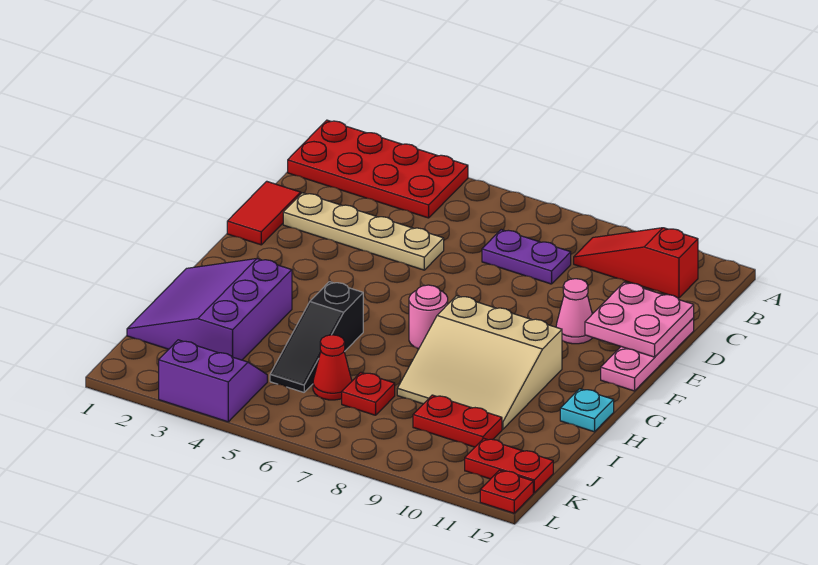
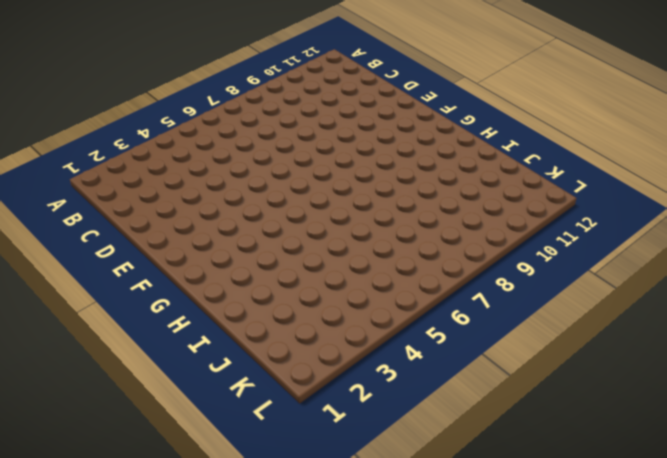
none -> red 2x4 plate [288,120,468,218]
none -> red 1x3 slope [574,228,698,298]
none -> purple 1x2 plate [482,230,571,284]

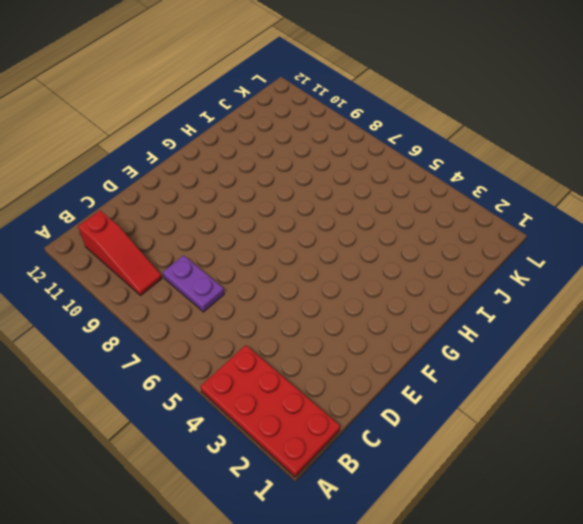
none -> red 1x2 tile [227,181,301,245]
none -> tan 1x4 plate [283,193,444,270]
none -> pink 1x3 plate [601,318,694,391]

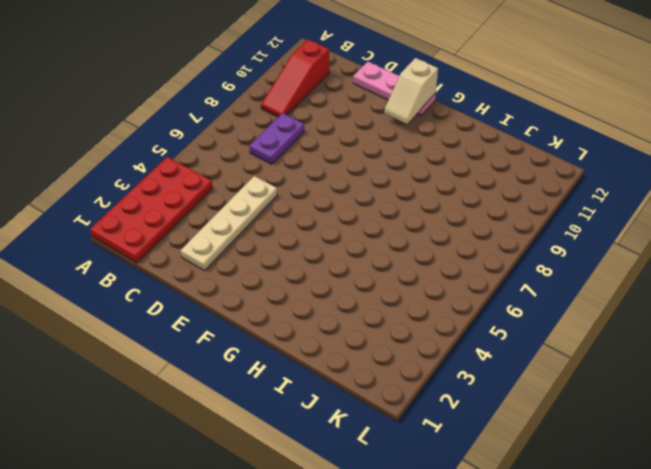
tan 1x2 slope [384,58,438,124] -> none
none -> red 1x2 tile [227,181,301,245]
none -> pink 1x1 cone [556,279,593,344]
none -> pink 1x1 round brick [409,285,448,349]

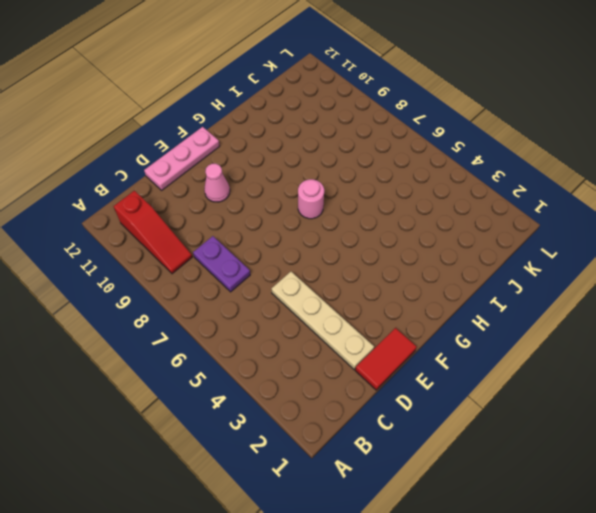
none -> red 2x4 plate [288,120,468,218]
none -> tan 3x3 slope [397,296,562,429]
none -> purple 3x3 slope [127,259,292,360]

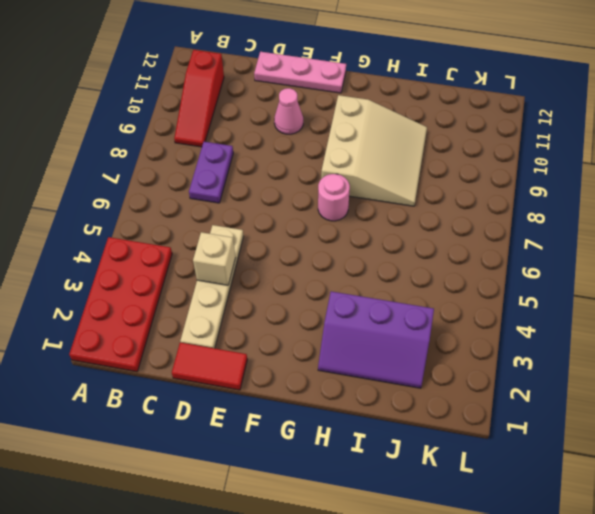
tan 1x1 brick [193,232,236,285] -> none
purple 2x3 slope [318,291,434,388] -> purple 3x3 slope [127,259,292,360]
none -> black 1x3 slope [270,282,363,392]
none -> cyan 1x1 plate [560,389,614,432]
none -> red 1x1 cone [313,335,352,400]

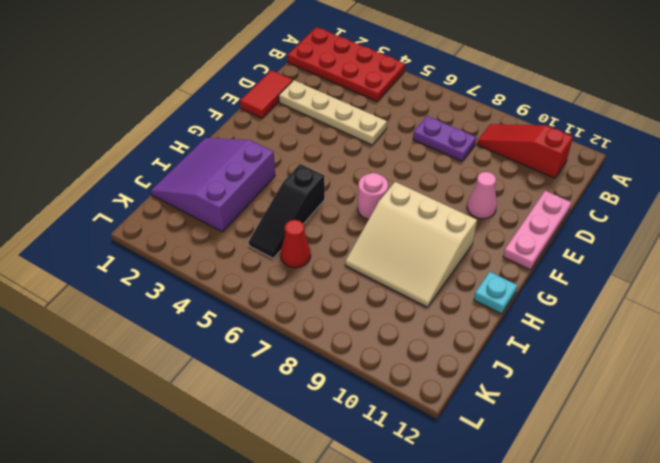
none -> red 1x1 plate [342,372,395,415]
none -> red 1x2 plate [413,395,502,447]
none -> purple 2x2 slope [159,340,267,422]

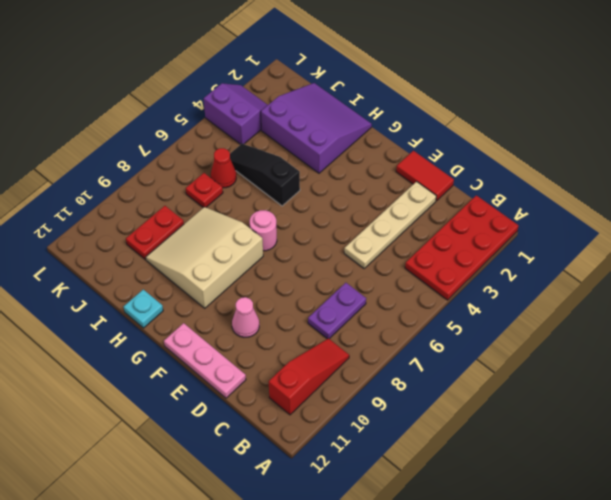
purple 2x2 slope [204,83,267,145] -> purple 2x2 slope turned to [159,340,267,422]
none -> red 1x2 plate [465,438,553,493]
none -> red 1x1 plate [480,470,533,513]
none -> pink 2x2 plate [585,282,694,357]

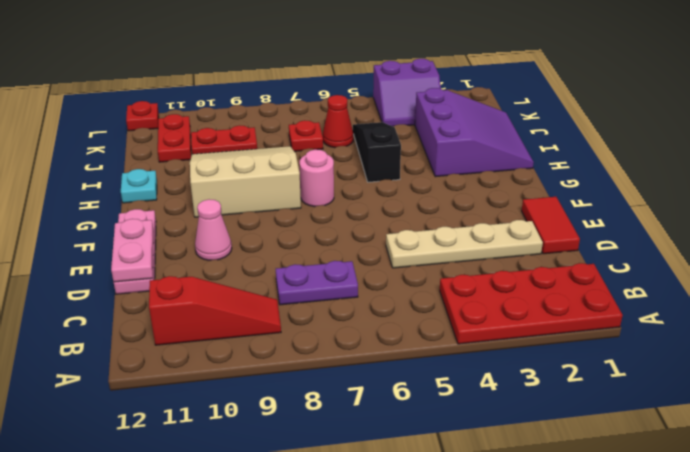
pink 1x2 plate [111,219,154,282] -> pink 2x2 plate [585,282,694,357]
red 1x2 plate [158,114,191,162] -> red 1x2 plate turned to [465,438,553,493]

